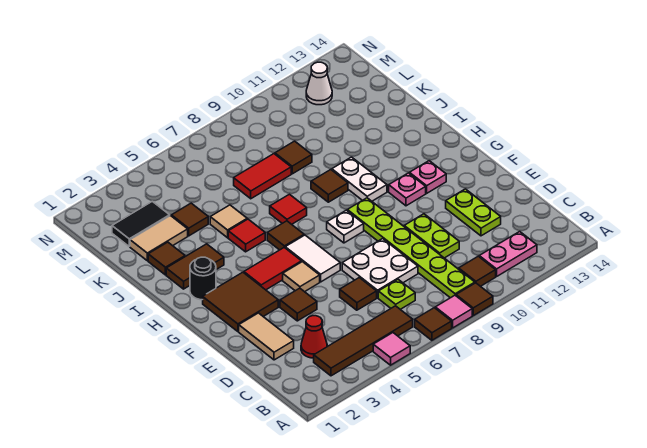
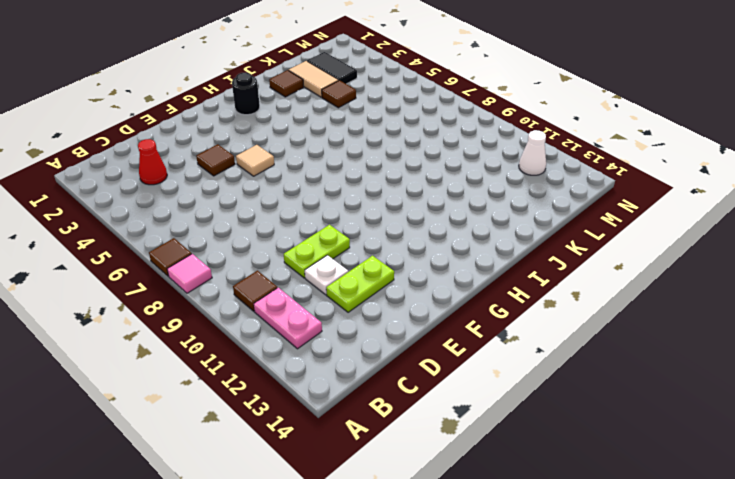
white 1x1 plate [305,255,348,295] -> white 1x1 plate moved to [327,210,364,243]
none -> pink 1x1 tile [373,333,410,365]
none -> brown 1x1 tile [456,283,493,316]
none -> brown 1x4 tile [314,306,413,376]
none -> lime 1x6 plate [347,198,475,298]

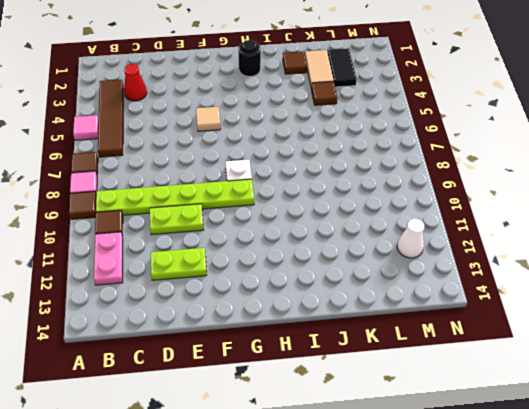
none -> lime 1x1 plate [378,279,415,309]
none -> tan 1x2 tile [239,313,294,360]
none -> brown 1x1 tile [340,278,377,310]
none -> white 2x2 plate [342,239,418,298]

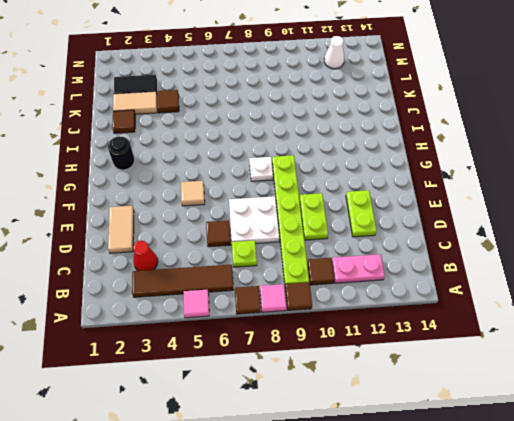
none -> brown 1x1 tile [280,288,317,321]
none -> brown 2x2 tile [203,272,278,331]
none -> white 1x2 tile [285,235,340,282]
none -> red 1x2 tile [244,247,302,290]

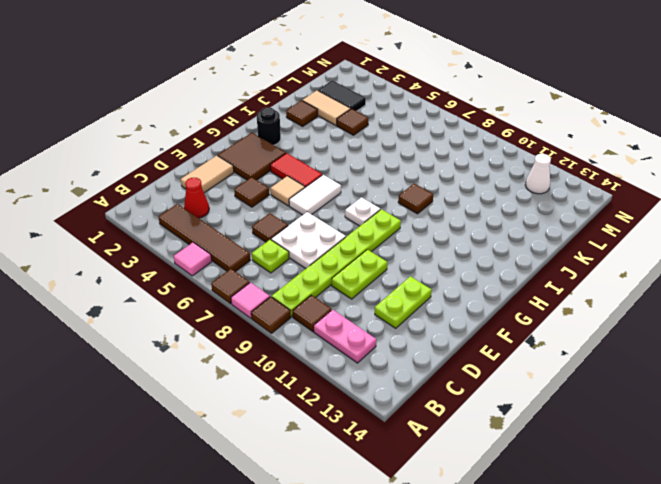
none -> pink 1x1 plate [389,173,426,206]
none -> pink 1x1 plate [409,161,446,193]
none -> brown 1x1 tile [267,221,304,250]
none -> white 1x2 plate [332,157,387,201]

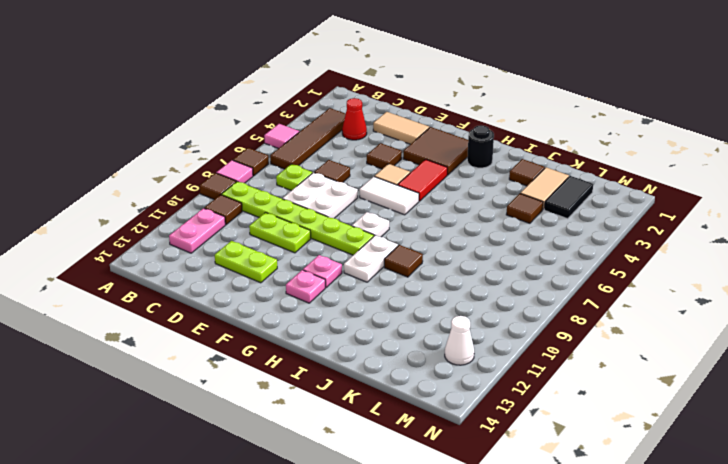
white 1x2 plate [344,235,398,282] -> white 1x2 plate turned to [332,157,387,201]
none -> brown 1x1 tile [267,221,304,250]
none -> brown 1x2 tile [166,244,224,289]
none -> red 1x1 tile [228,219,265,252]
none -> red 1x1 tile [270,194,307,224]

